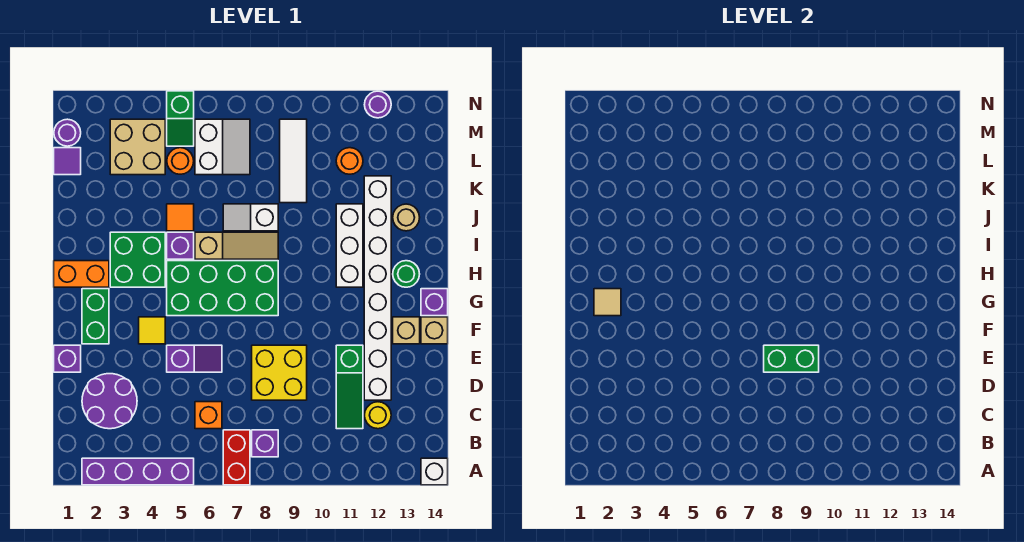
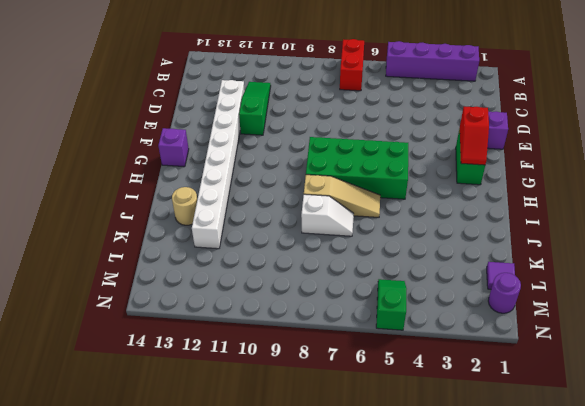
red 1x2 slope [460,106,489,165] -> tan 1x1 tile [594,289,621,316]
tan 1x3 slope [304,175,380,217] -> tan 1x3 slope turned to [195,232,278,259]
none -> white 1x1 brick [421,458,448,485]
none -> purple 1x1 brick [252,430,278,457]
none -> purple 2x2 round brick [82,374,137,429]
none -> orange 1x1 brick [195,402,222,429]

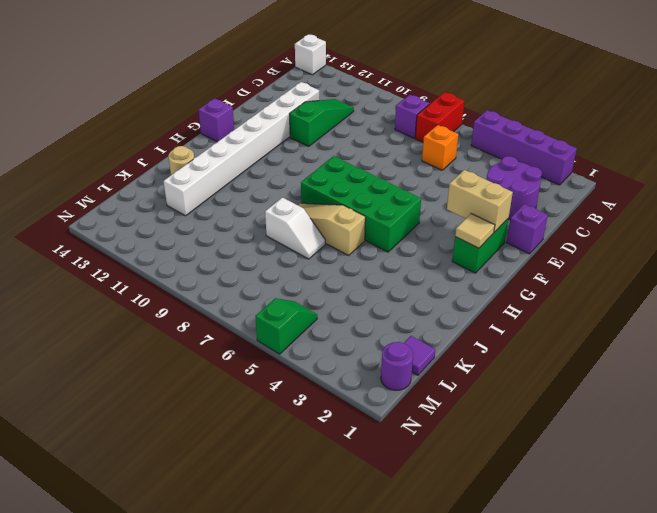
tan 1x2 brick [447,170,513,232] -> none
none -> yellow 1x1 round brick [365,402,391,429]
none -> yellow 2x2 brick [252,345,307,400]
none -> purple 1x2 slope [167,345,222,372]
none -> yellow 1x1 tile [139,317,165,344]

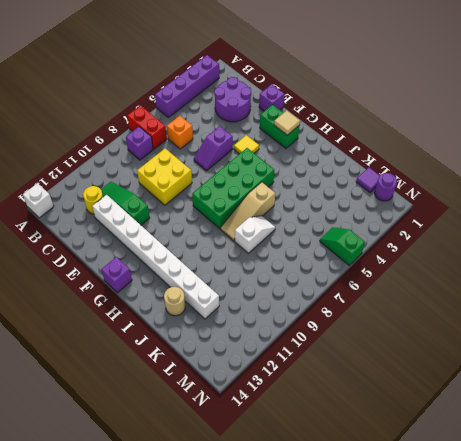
none -> tan 1x1 brick [393,317,420,344]
none -> tan 1x1 brick [421,317,448,344]
none -> orange 1x2 brick [54,261,109,287]
none -> green 2x2 brick [110,232,165,287]

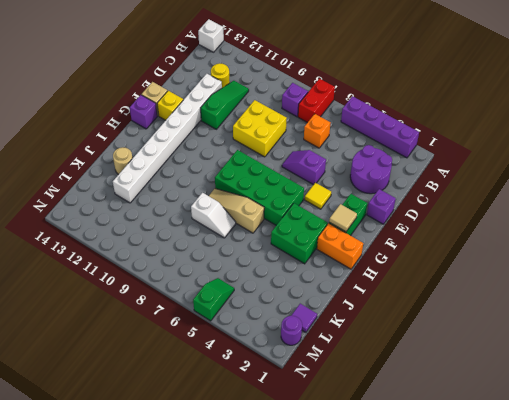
yellow 1x1 brick [157,91,183,120] -> tan 1x1 brick [393,317,420,344]
none -> white 1x3 brick [336,204,363,287]
none -> green 1x1 round brick [393,261,420,287]
none -> purple 1x1 brick [167,232,194,259]
none -> orange 1x1 tile [167,204,194,231]

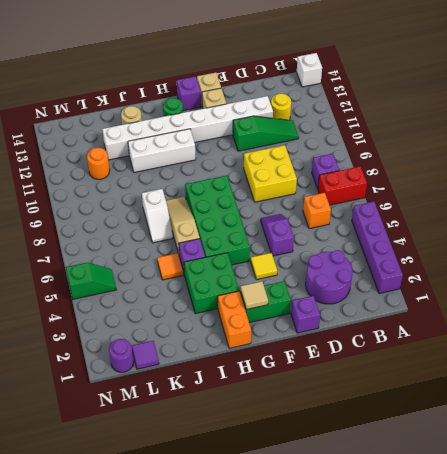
none -> white 1x3 tile [280,119,307,203]
none -> tan 2x2 brick [110,119,165,175]
none -> orange 1x1 round brick [167,148,194,174]
none -> white 2x2 slope [195,119,250,175]

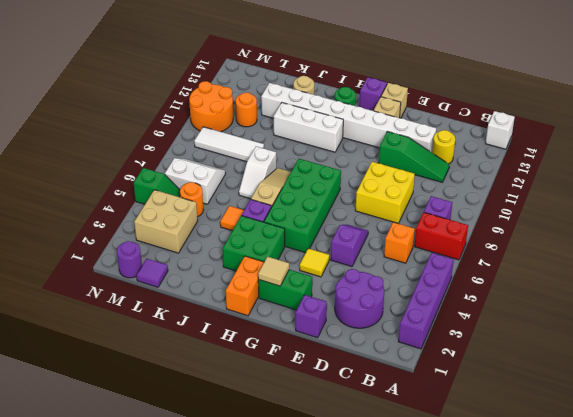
orange 2x2 round brick [189,81,233,132] -> none
none -> purple 1x1 round brick [364,91,391,118]
none -> green 1x2 brick [764,345,819,372]

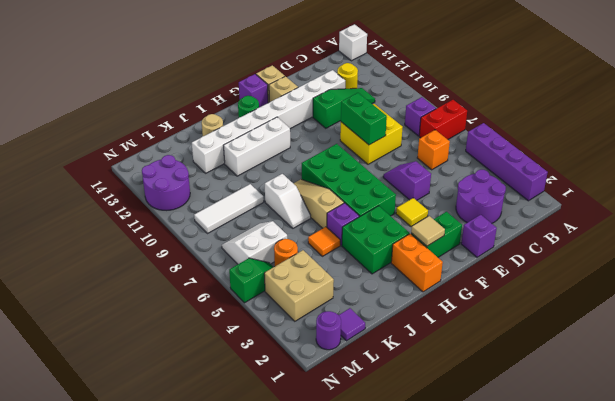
purple 2x2 round brick [142,155,190,210] -> purple 1x1 round brick [364,91,391,118]
none -> orange 1x1 round brick [336,148,363,174]

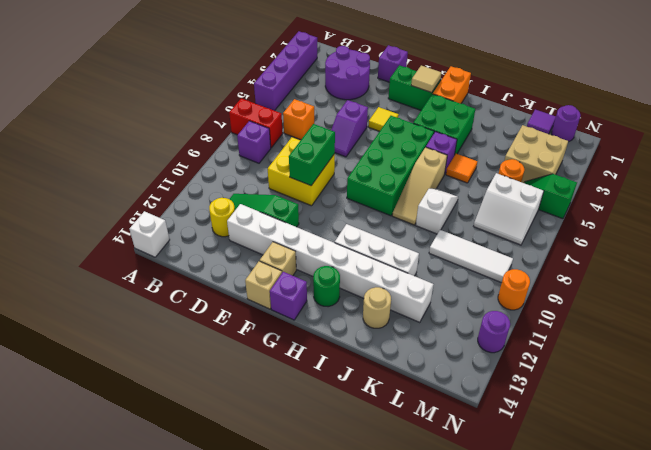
orange 1x1 round brick [498,269,530,310] -> orange 1x1 round brick moved to [336,148,363,174]

